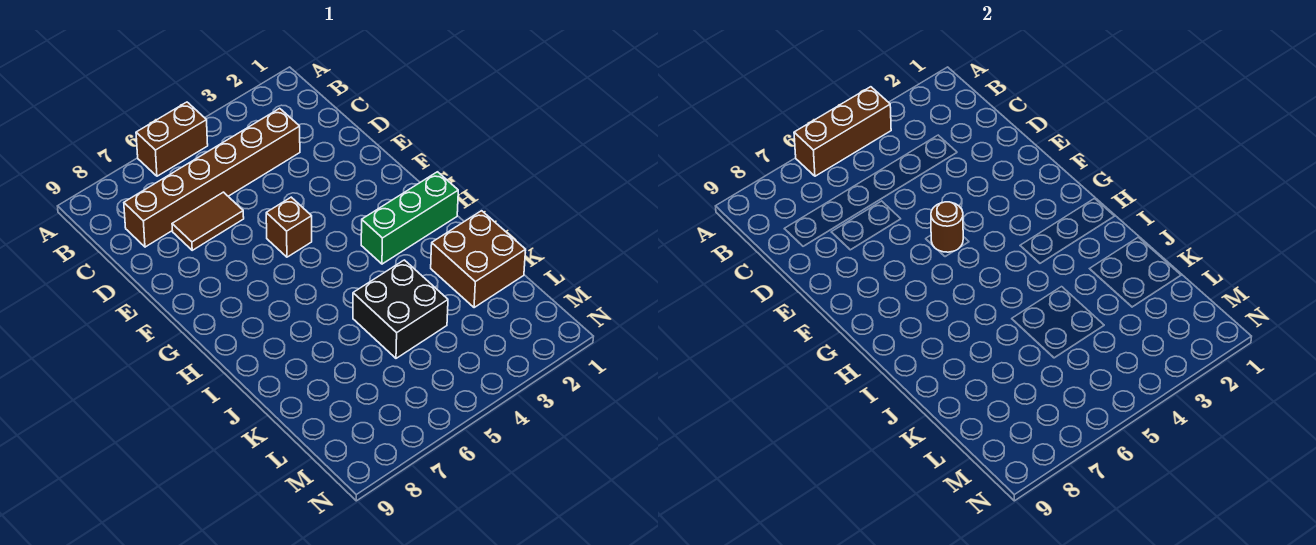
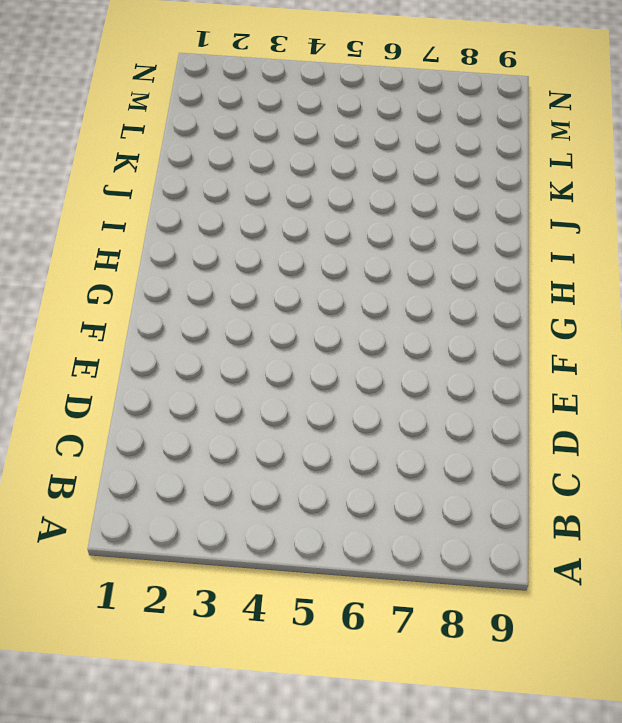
none -> brown 1x2 brick [136,102,208,176]
none -> brown 1x6 brick [124,108,300,247]

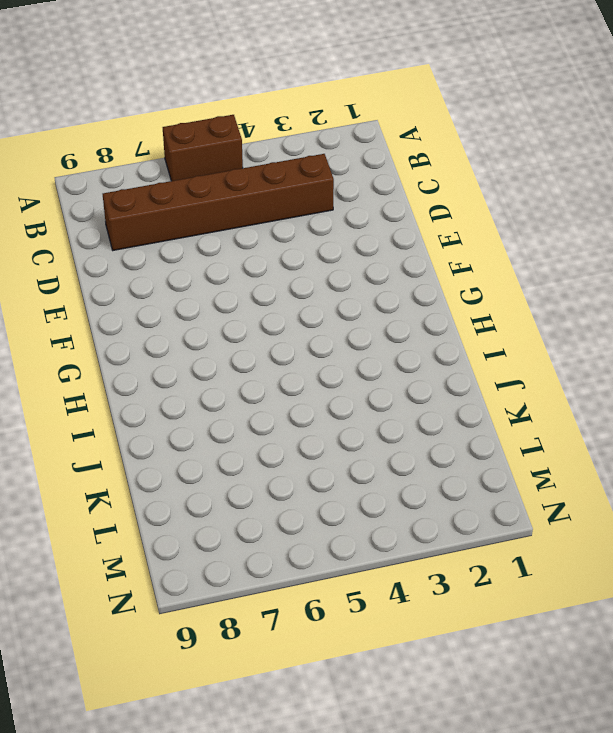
none -> brown 1x2 tile [172,192,244,250]
none -> brown 1x1 brick [266,197,312,257]

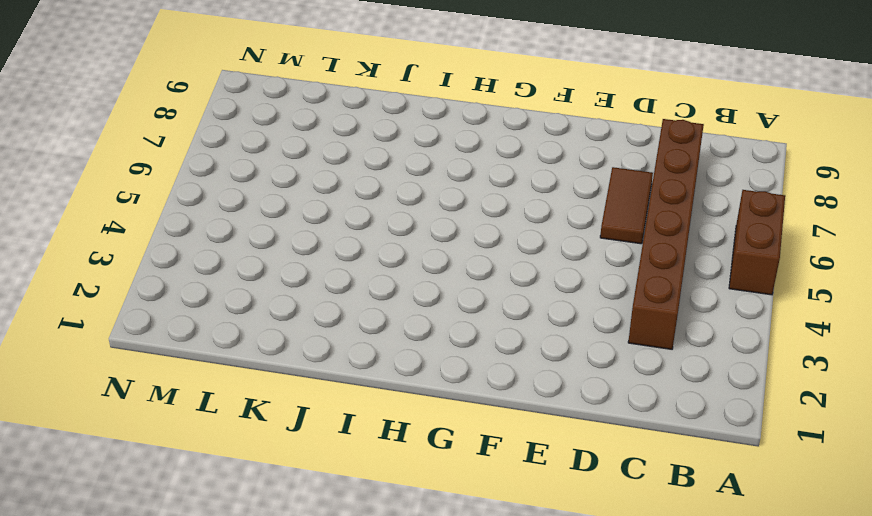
none -> brown 1x1 brick [266,197,312,257]
none -> green 1x3 brick [361,172,458,264]

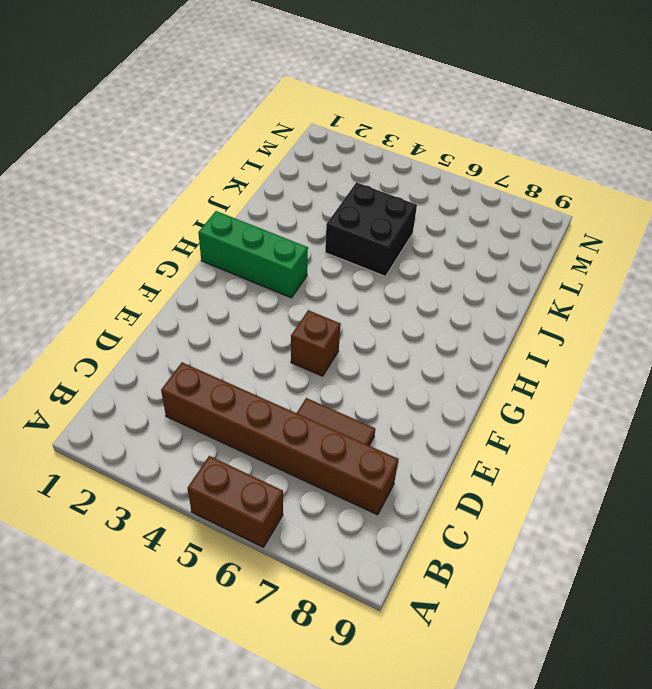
none -> brown 2x2 brick [431,211,526,308]
none -> brown 1x3 brick [794,87,891,176]

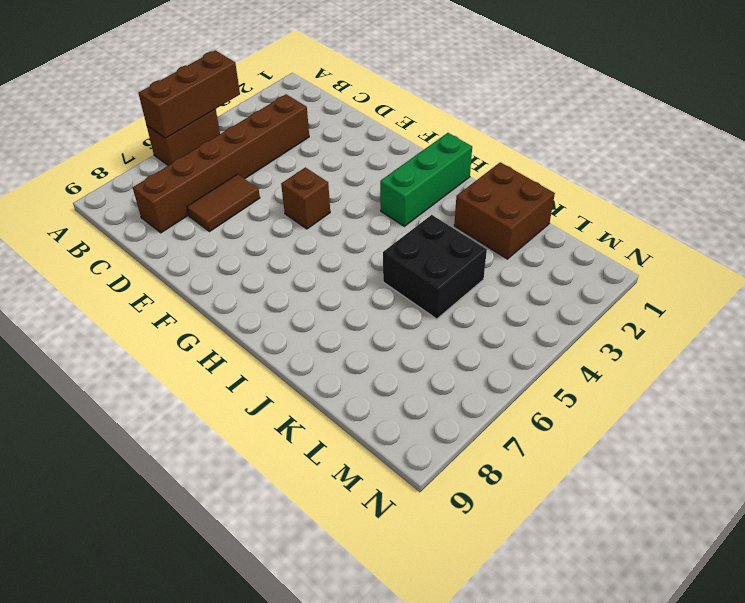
none -> brown 1x1 round brick [931,202,963,252]

